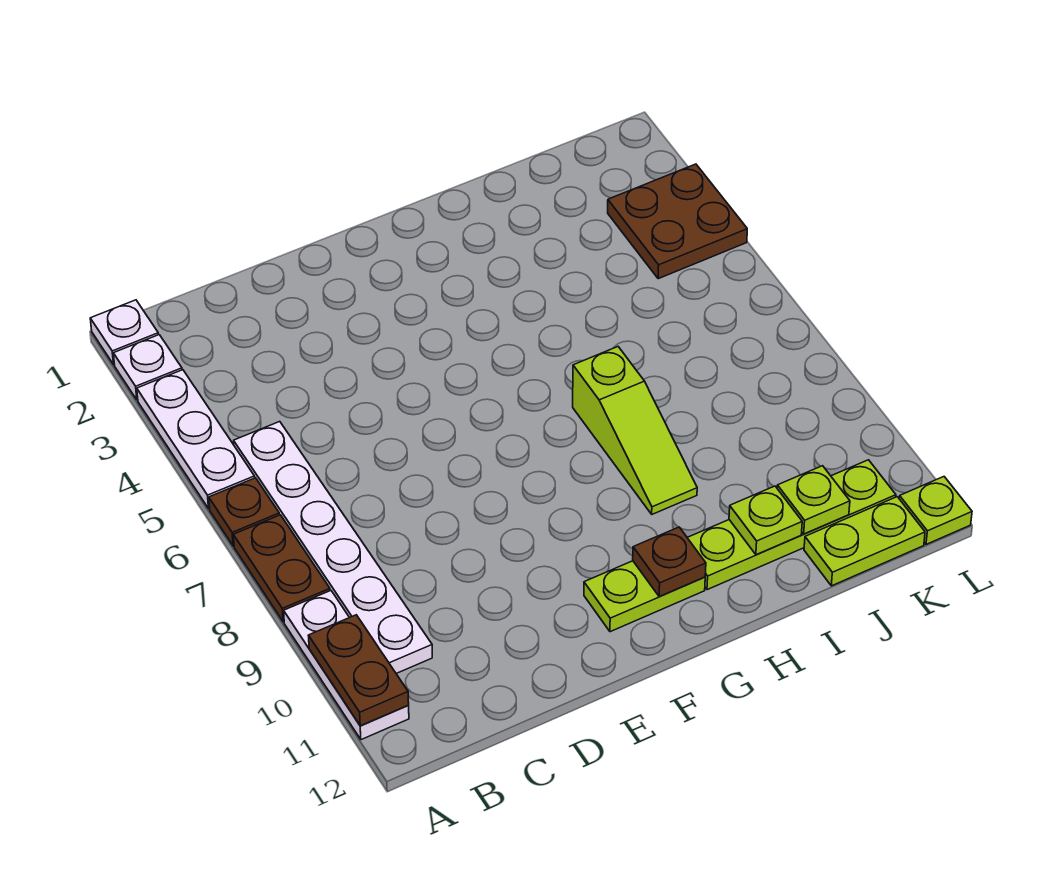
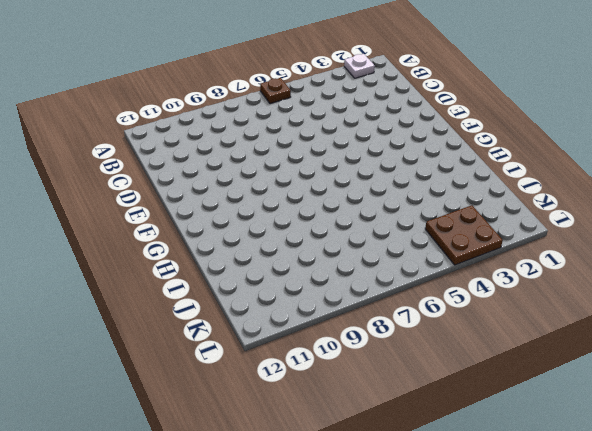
none -> white 1x1 plate [90,300,158,365]
none -> white 1x3 plate [137,370,255,509]
none -> brown 1x2 plate [233,515,330,622]

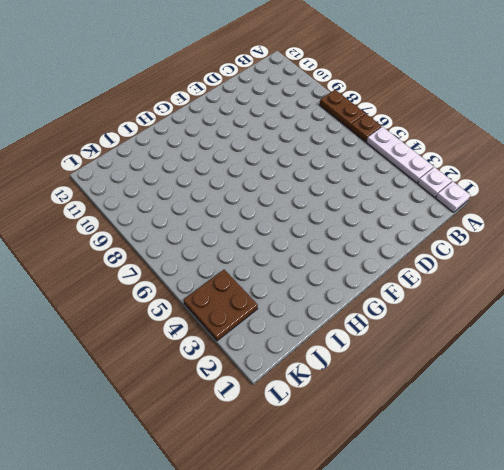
none -> white 1x3 plate [284,591,409,740]
none -> white 1x6 plate [234,422,432,673]
none -> lime 1x2 plate [584,561,705,632]

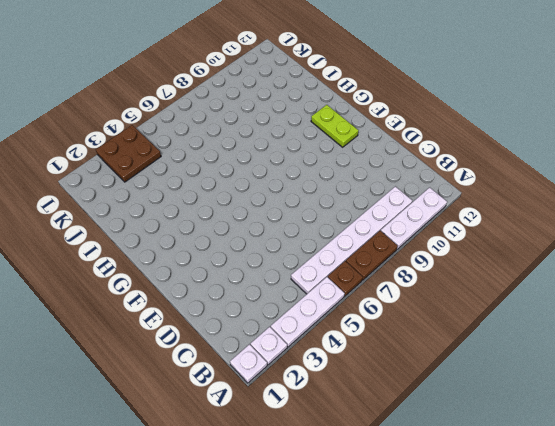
none -> lime 1x3 slope [573,347,697,514]
none -> lime 1x4 plate [687,460,896,590]
none -> lime 1x2 plate [804,497,925,586]

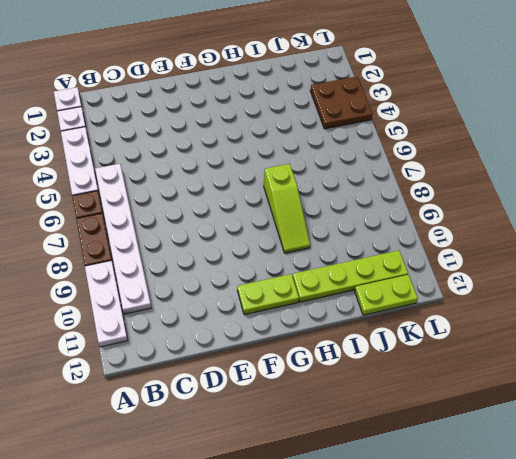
none -> lime 1x1 plate [899,477,972,544]
none -> brown 1x2 plate [308,615,409,726]
none -> brown 1x1 plate [633,527,706,597]

